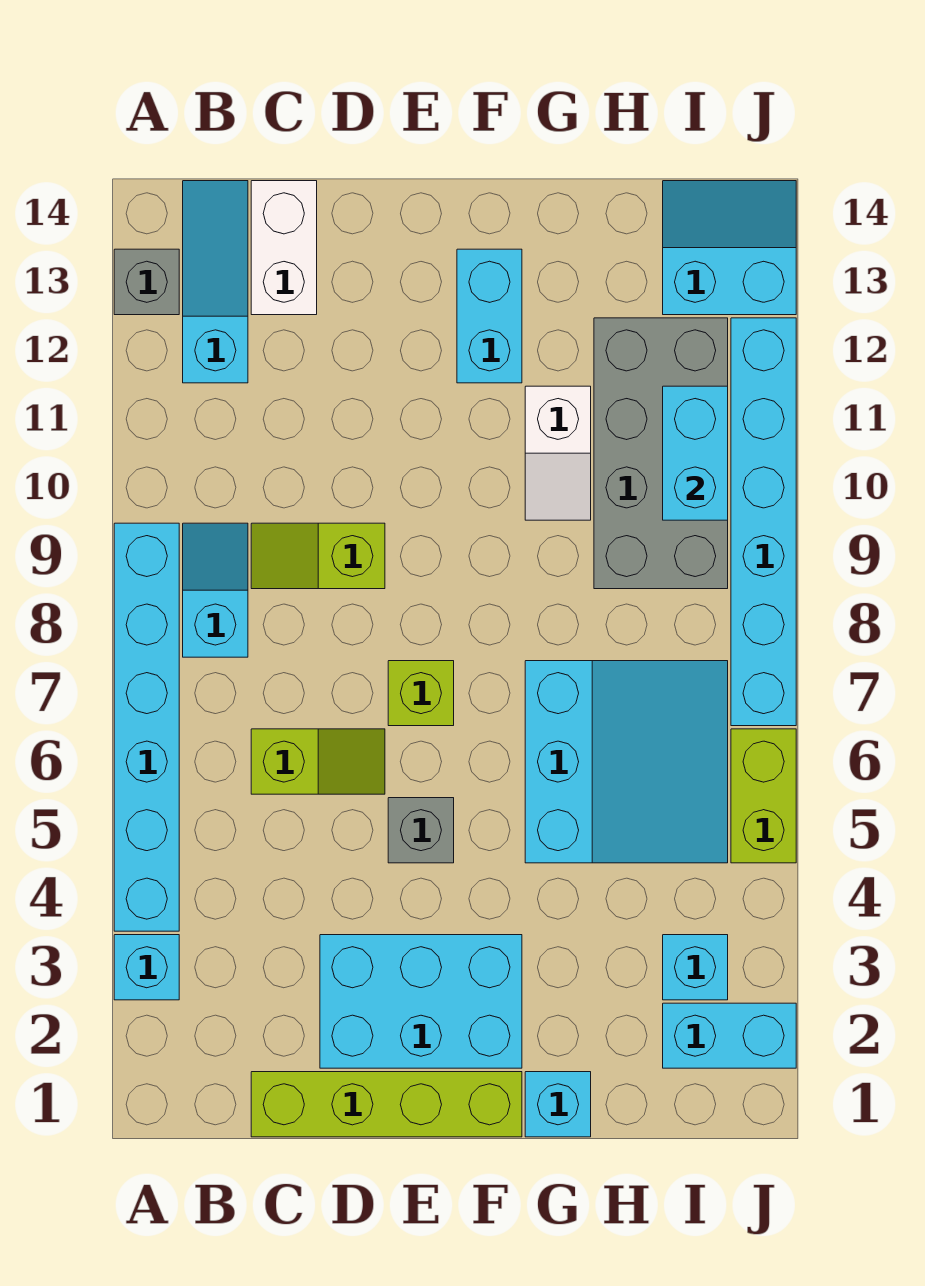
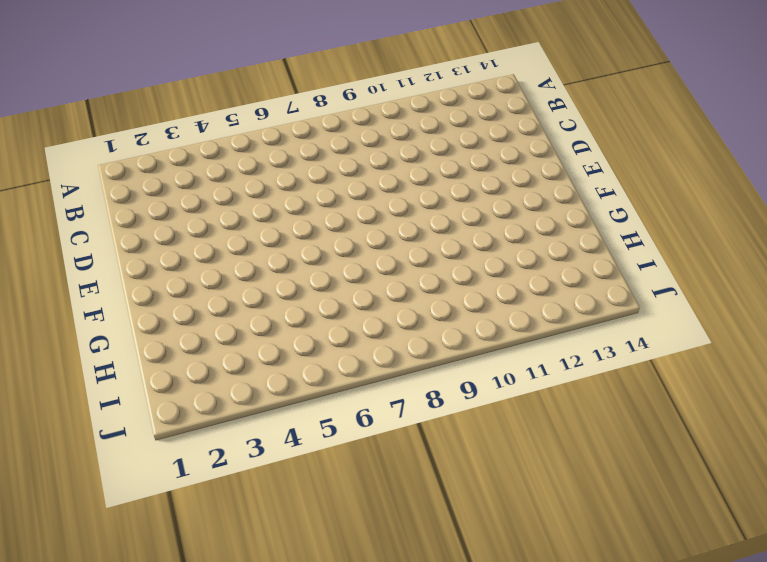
none -> cyan 1x1 brick [114,935,179,1000]
none -> cyan 1x6 brick [114,523,179,931]
none -> grey 1x1 brick [114,249,179,315]

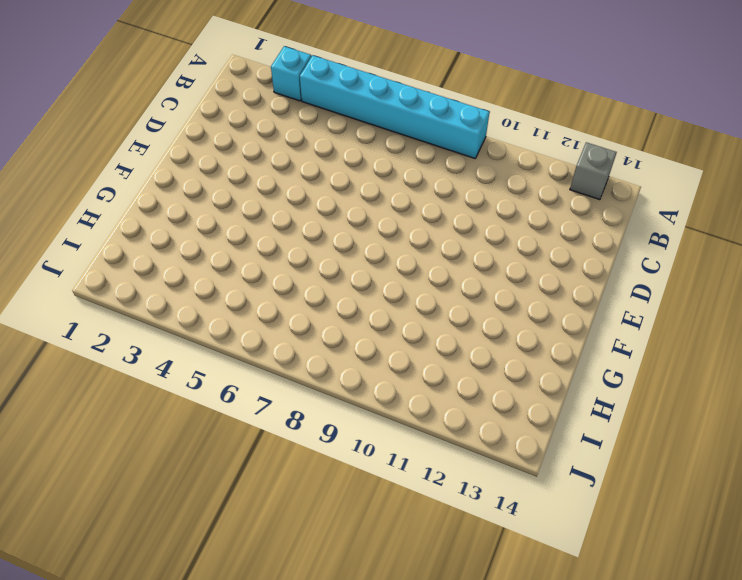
none -> cyan 1x2 slope [183,523,248,657]
none -> cyan 1x3 slope [183,181,248,383]
none -> lime 1x4 brick [251,1072,522,1137]

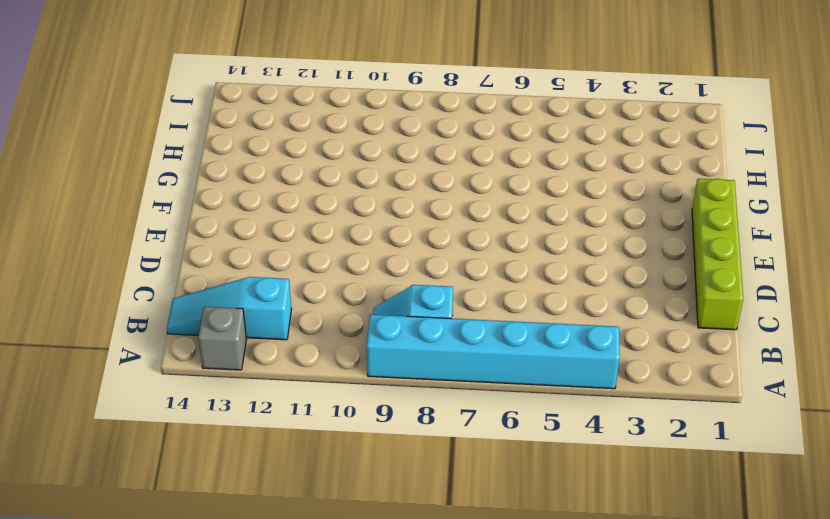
none -> cyan 1x1 brick [114,935,179,1000]
none -> lime 1x2 slope [251,729,385,794]
none -> lime 1x2 slope [251,523,385,589]

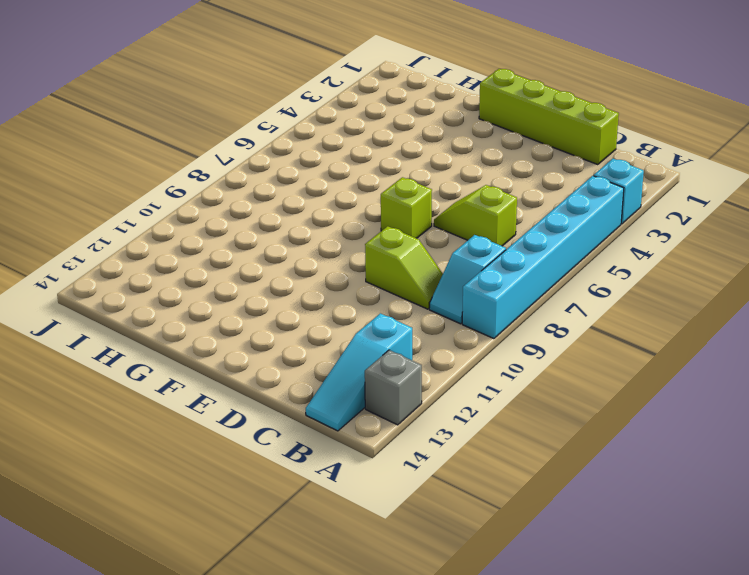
none -> white 1x2 brick [251,181,317,315]
none -> cyan 2x3 brick [320,935,522,1068]
none -> grey 1x1 brick [388,798,454,863]

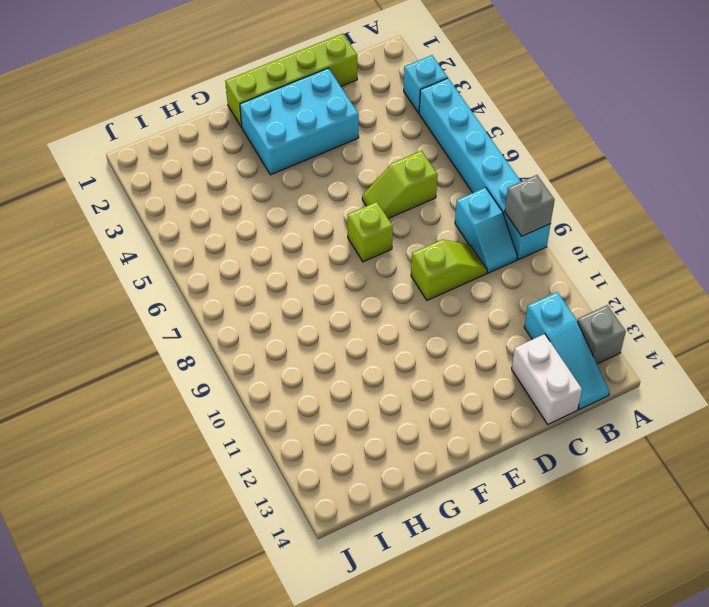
grey 1x1 brick [505,175,554,236] -> grey 1x1 brick moved to [388,798,454,863]
none -> cyan 1x2 brick [457,249,522,383]
none -> cyan 1x1 brick [525,1072,591,1137]
none -> cyan 3x3 slope [525,661,728,863]

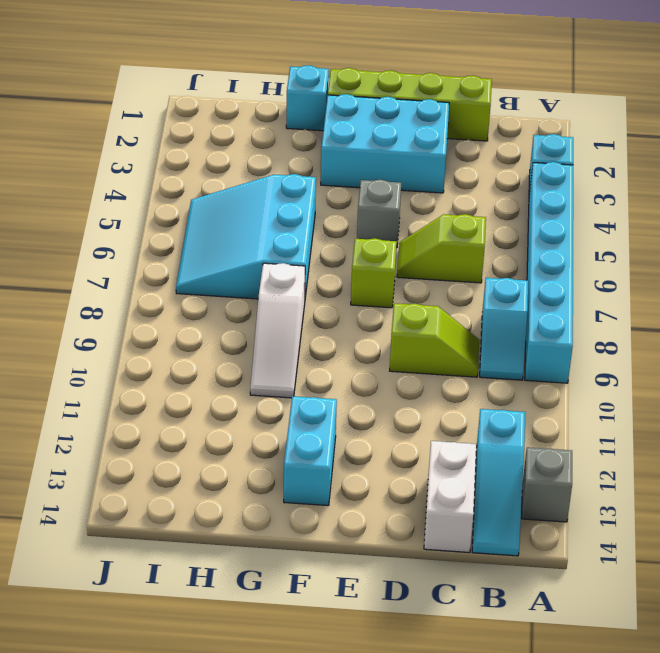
white 1x3 slope [250,263,305,398] -> white 1x2 slope [525,386,591,520]
none -> grey 2x4 brick [594,318,728,589]
none -> cyan 1x2 brick [663,1003,796,1068]
none -> cyan 1x1 brick [663,935,728,1000]

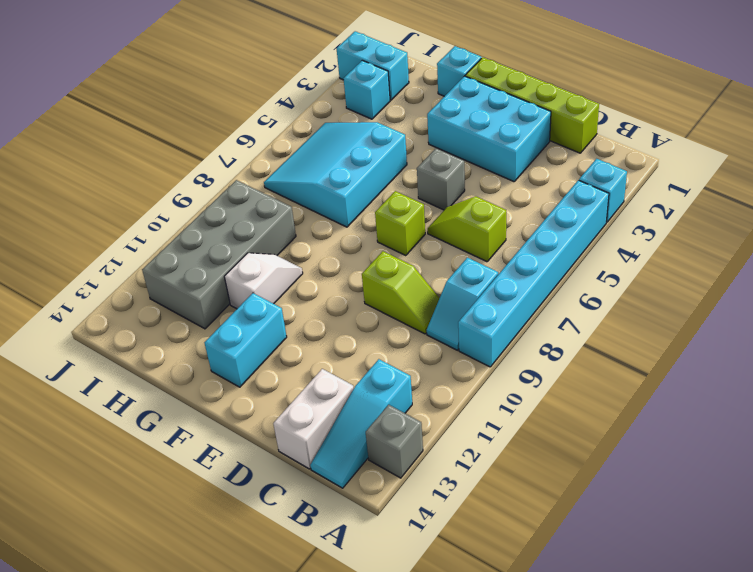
none -> cyan 2x2 slope [663,181,796,315]
none -> lime 1x2 brick [731,729,796,863]
none -> cyan 1x6 brick [731,318,796,726]

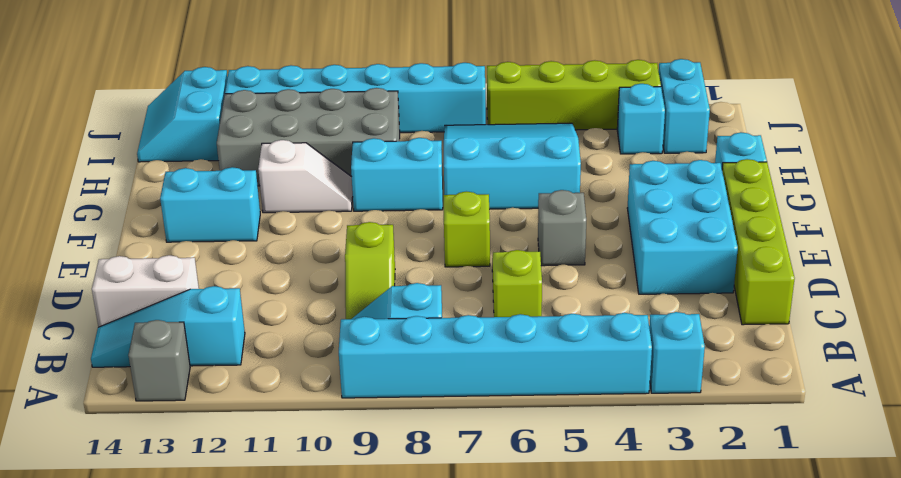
cyan 1x2 brick [351,138,443,211] -> cyan 1x2 brick moved to [663,386,728,520]
lime 1x4 brick [487,60,661,130] -> lime 1x2 brick [731,729,796,863]

